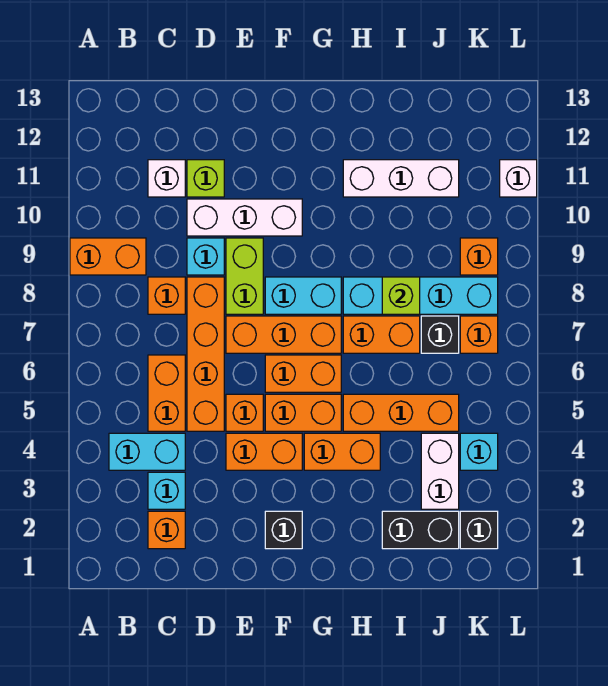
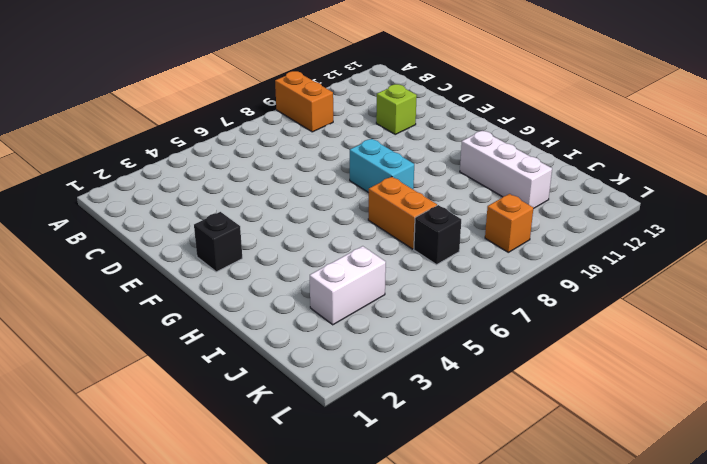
none -> cyan 1x2 brick [109,433,185,470]
none -> orange 1x1 brick [148,511,185,549]
none -> cyan 1x1 brick [148,472,185,509]
none -> orange 1x2 brick [148,355,185,431]

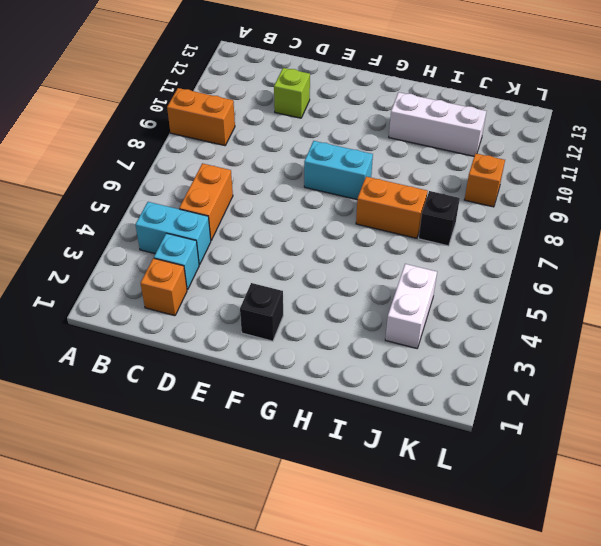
none -> orange 1x1 brick [148,277,185,314]
none -> white 1x1 brick [148,160,185,197]
none -> orange 1x4 brick [187,277,224,431]
none -> cyan 1x1 brick [187,238,224,275]

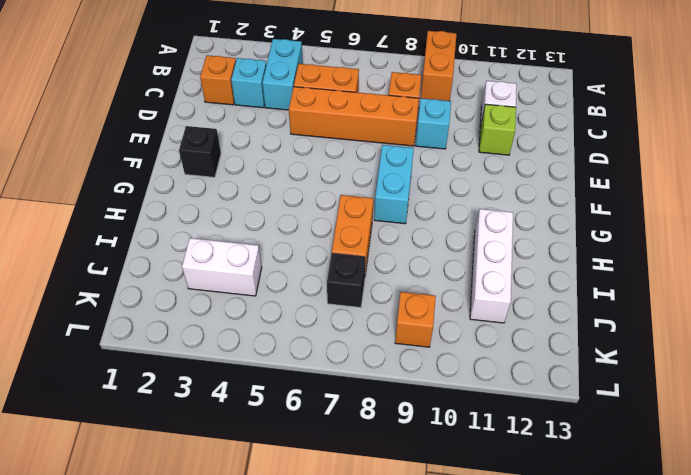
none -> white 1x3 brick [187,199,302,236]
none -> orange 1x2 brick [226,433,302,470]
none -> orange 1x1 brick [226,394,263,431]
none -> orange 1x3 brick [226,316,341,353]

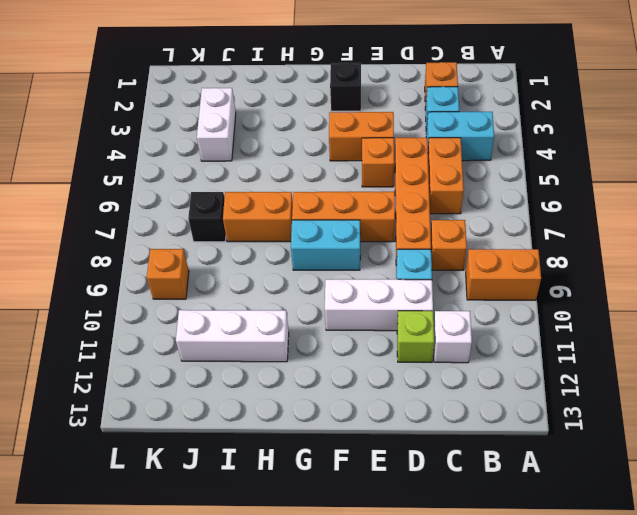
none -> lime 1x2 brick [226,238,263,314]
none -> orange 1x2 brick [265,394,341,431]
none -> orange 1x2 brick [265,355,341,392]
none -> orange 1x2 brick [304,433,380,470]

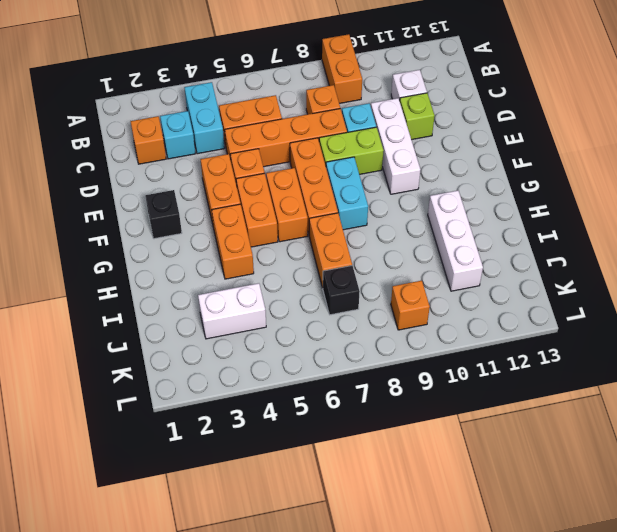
none -> orange 1x3 brick [343,394,459,431]
none -> cyan 1x4 brick [343,277,498,314]
none -> black 1x2 brick [382,511,459,549]
none -> black 1x1 brick [460,511,498,549]

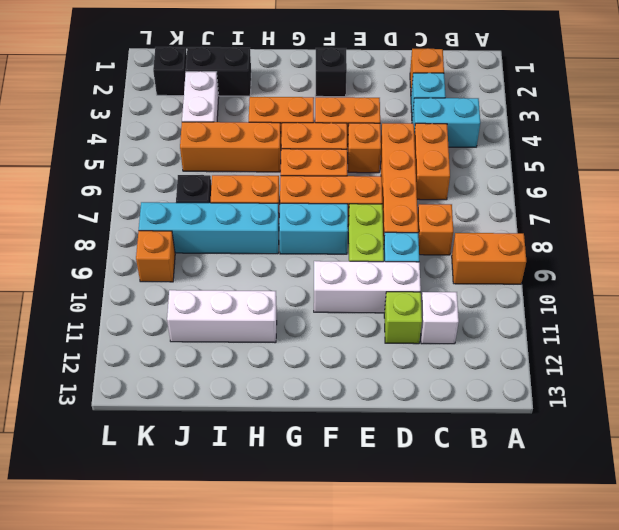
none -> cyan 1x1 brick [460,433,498,470]
none -> orange 1x1 brick [460,316,498,353]
none -> white 1x1 brick [500,160,537,197]
none -> lime 1x1 brick [382,277,420,314]

